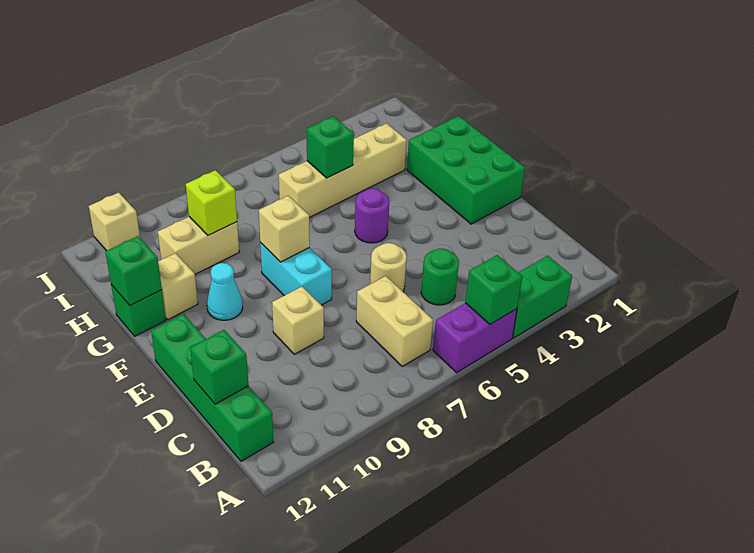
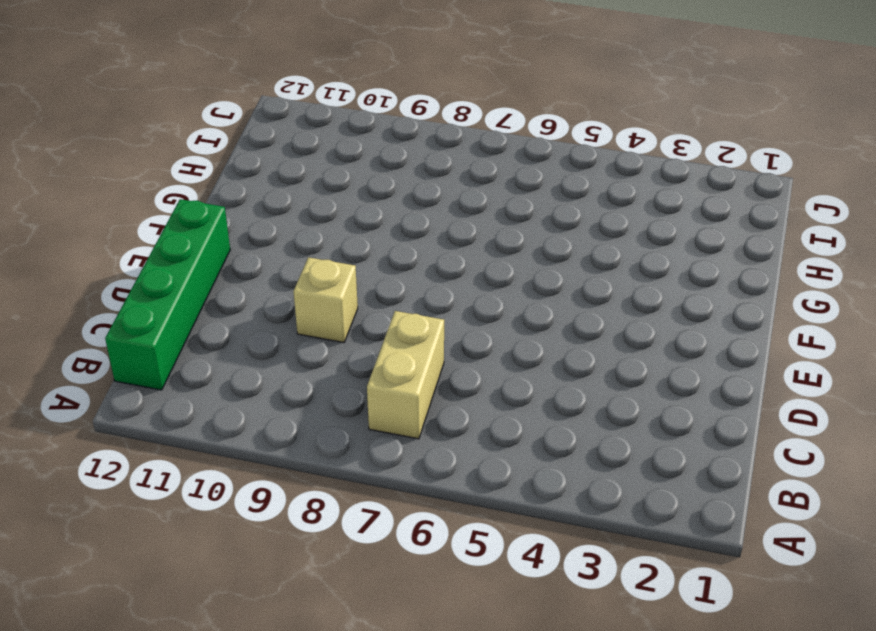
none -> green 1x2 brick [513,256,572,338]
none -> purple 1x2 brick [433,303,517,373]
none -> green 1x1 round brick [421,248,459,305]

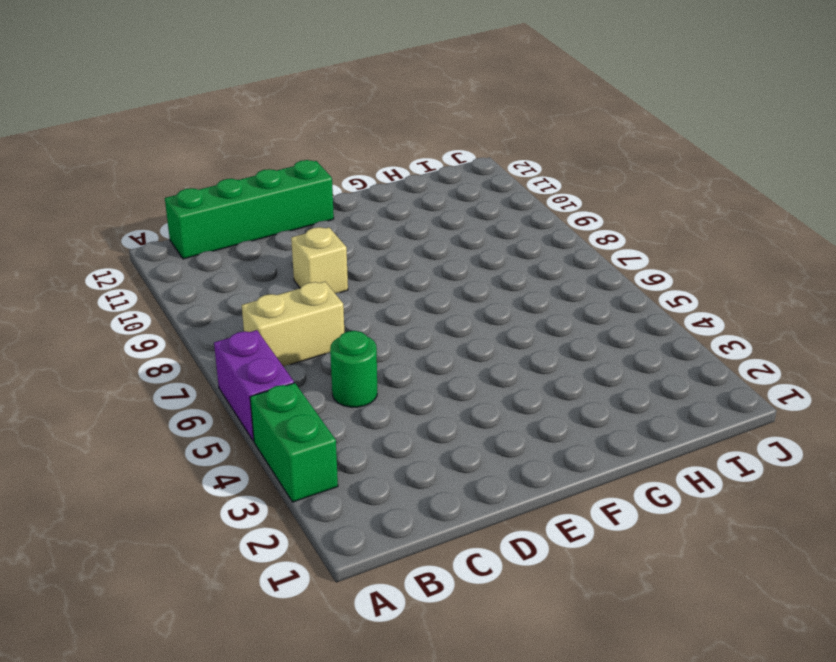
none -> tan 1x1 round brick [370,243,407,291]
none -> green 2x3 brick [407,116,525,224]
none -> cyan 1x2 brick [260,243,332,305]

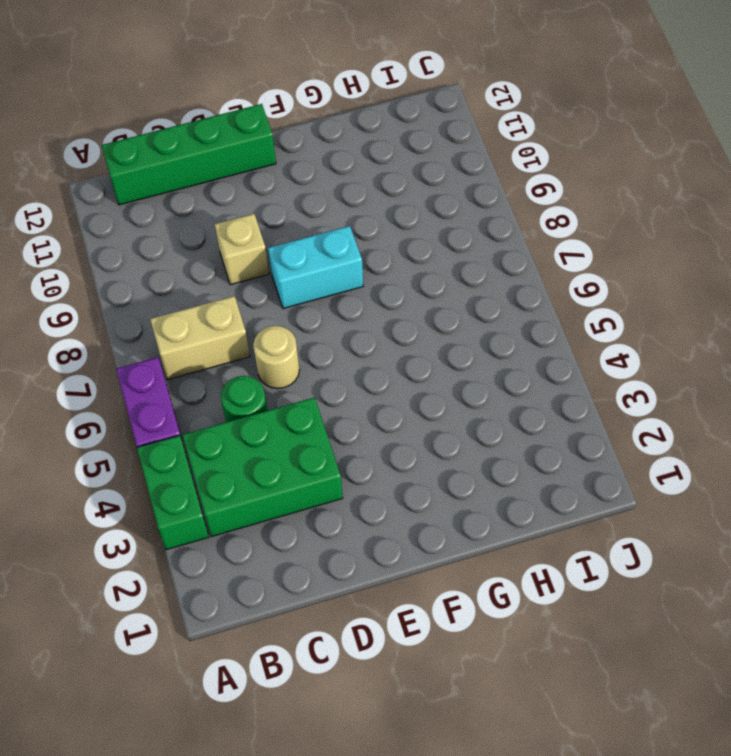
green 2x3 brick [183,397,343,537] -> green 2x3 brick moved to [407,116,525,224]
none -> purple 1x1 round brick [355,188,389,243]
none -> cyan 1x1 cone [207,263,243,320]
none -> tan 1x1 brick [158,253,198,319]

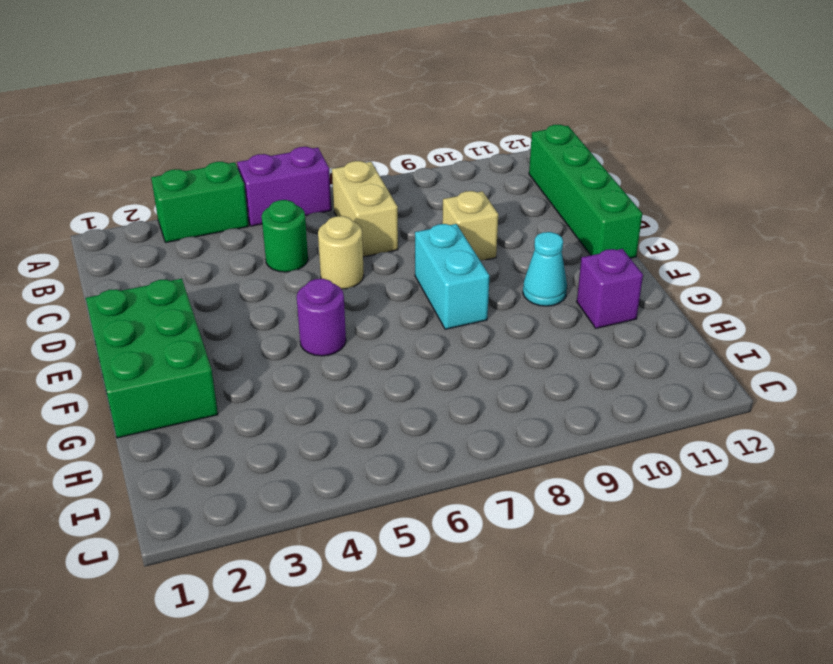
purple 1x1 brick [577,249,643,328] -> tan 1x1 brick [158,253,198,319]
none -> green 1x1 brick [111,285,166,336]
none -> tan 1x4 brick [279,123,407,218]
none -> tan 1x2 brick [158,217,239,274]

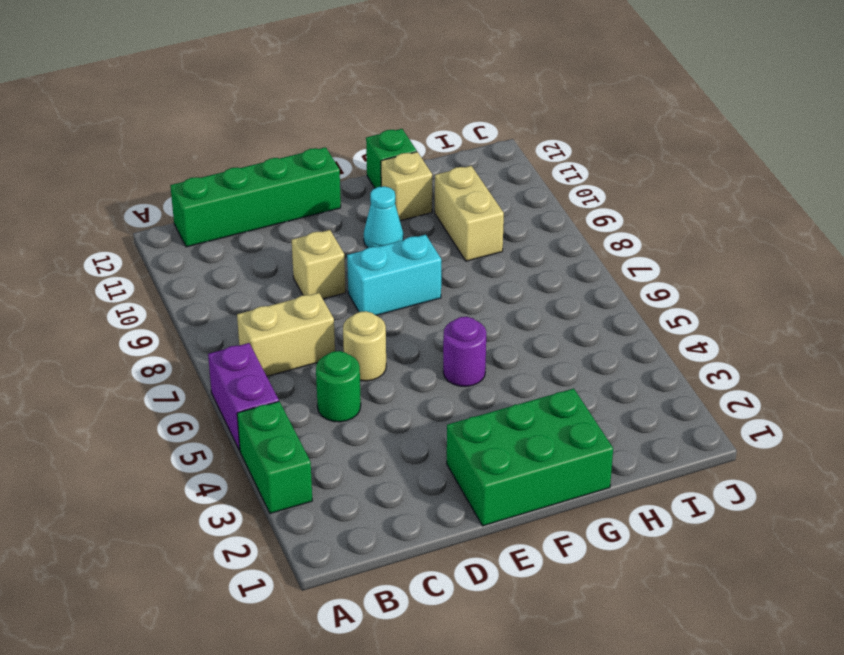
none -> tan 1x4 brick [279,123,407,218]
none -> tan 1x1 brick [89,192,140,251]
none -> green 1x1 brick [465,255,522,324]

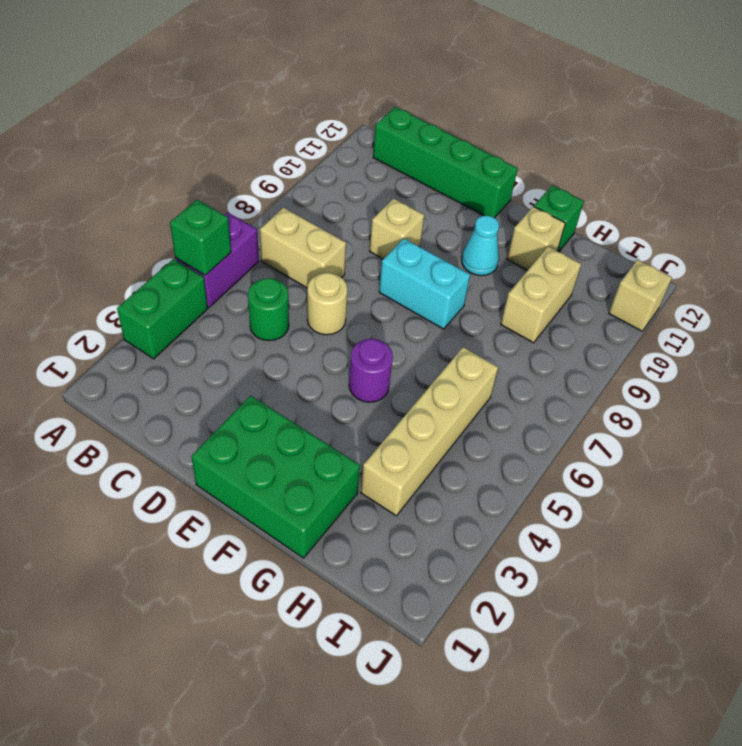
none -> green 1x1 brick [190,330,248,404]
none -> tan 1x1 brick [259,196,310,262]
none -> green 1x1 brick [105,236,162,305]

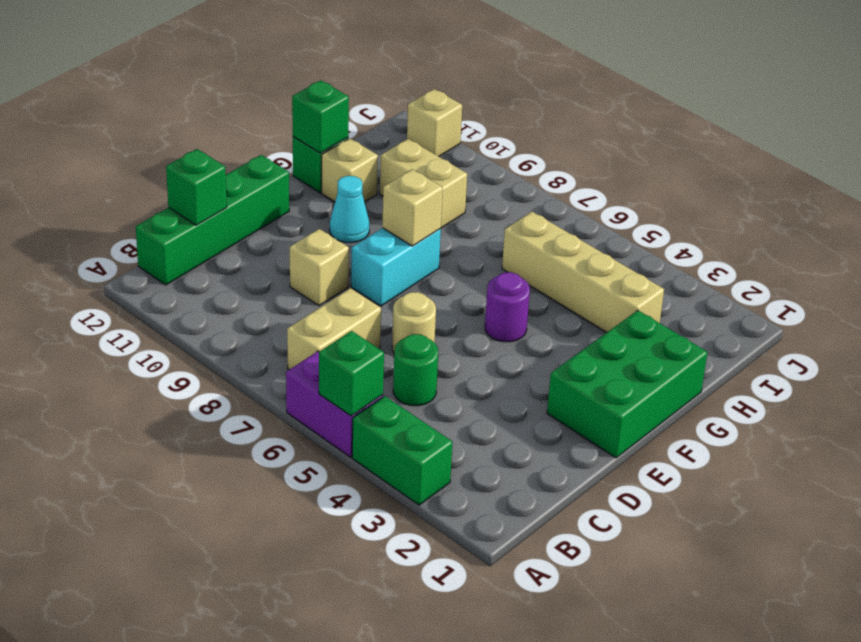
none -> green 1x1 brick [307,116,354,178]
none -> lime 1x1 brick [186,170,237,235]

